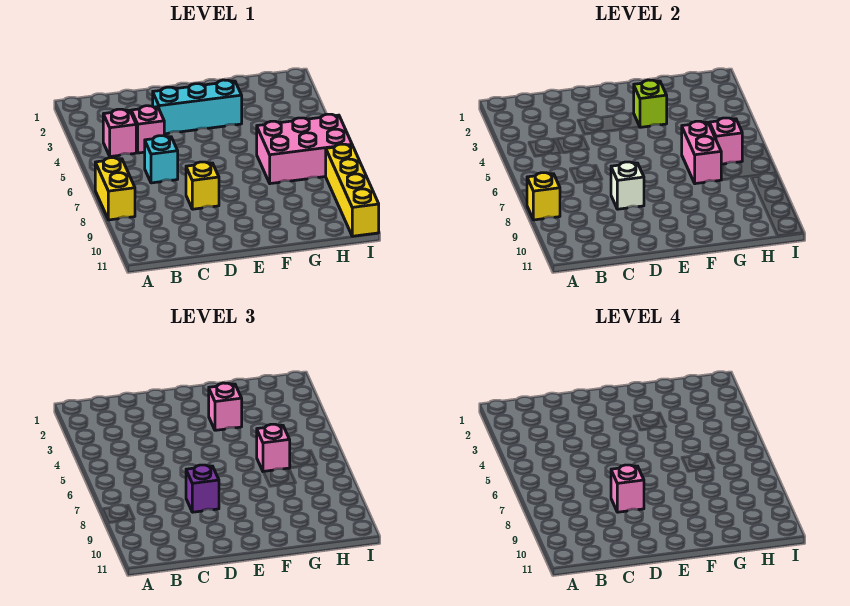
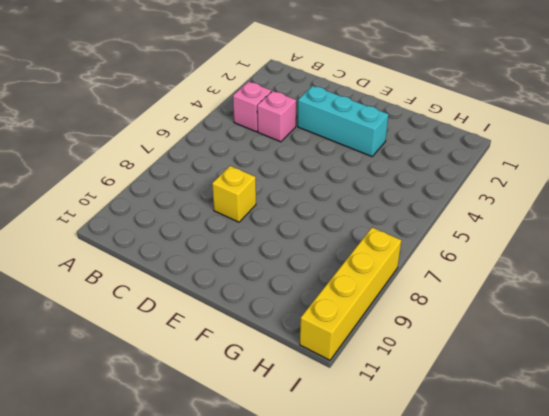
none -> yellow 1x2 brick [95,158,135,220]
none -> cyan 1x1 brick [145,136,178,183]
none -> pink 2x3 brick [257,114,352,184]

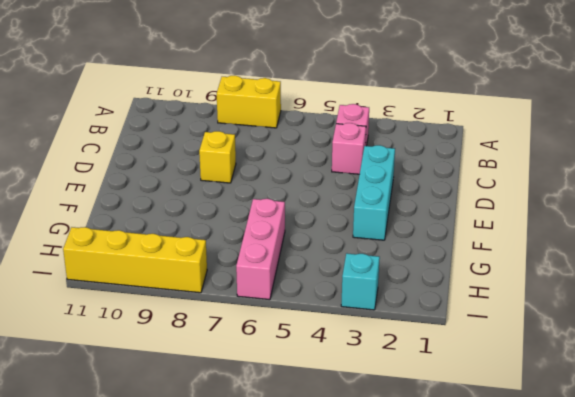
pink 1x3 brick [236,199,285,300] -> pink 2x3 brick [257,114,352,184]
cyan 1x1 brick [341,253,380,310] -> cyan 1x1 brick moved to [145,136,178,183]
none -> yellow 1x1 brick [527,173,560,220]
none -> white 1x1 brick [611,162,644,209]
none -> lime 1x1 brick [634,80,667,127]

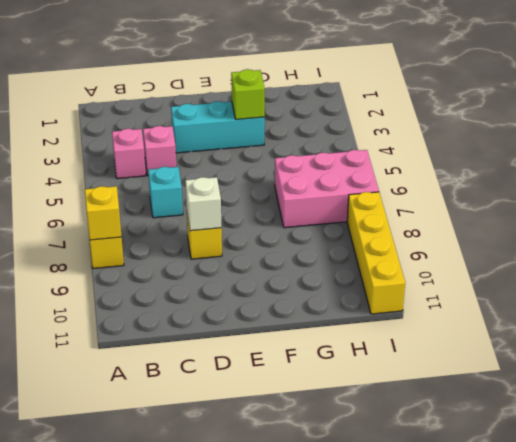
none -> pink 1x2 brick [682,121,721,184]
none -> pink 1x1 brick [710,118,742,164]
none -> purple 1x1 brick [186,465,219,512]

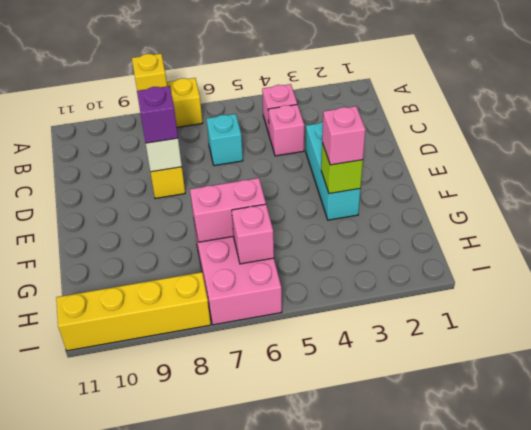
none -> pink 1x1 brick [257,424,290,472]
none -> pink 1x1 brick [611,465,644,512]

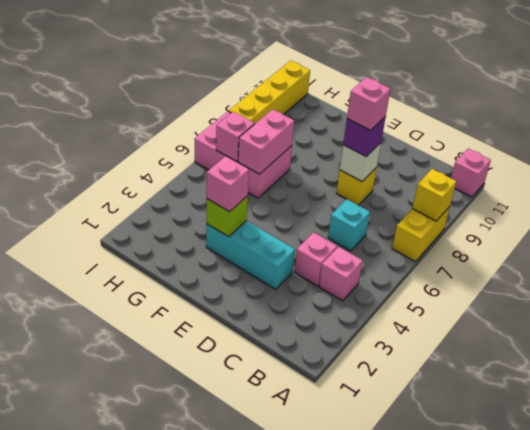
pink 1x1 brick [451,149,491,197] -> pink 1x1 brick moved to [257,424,290,472]

